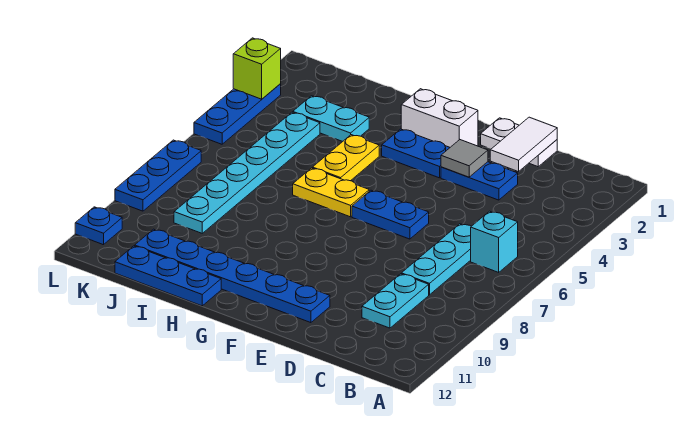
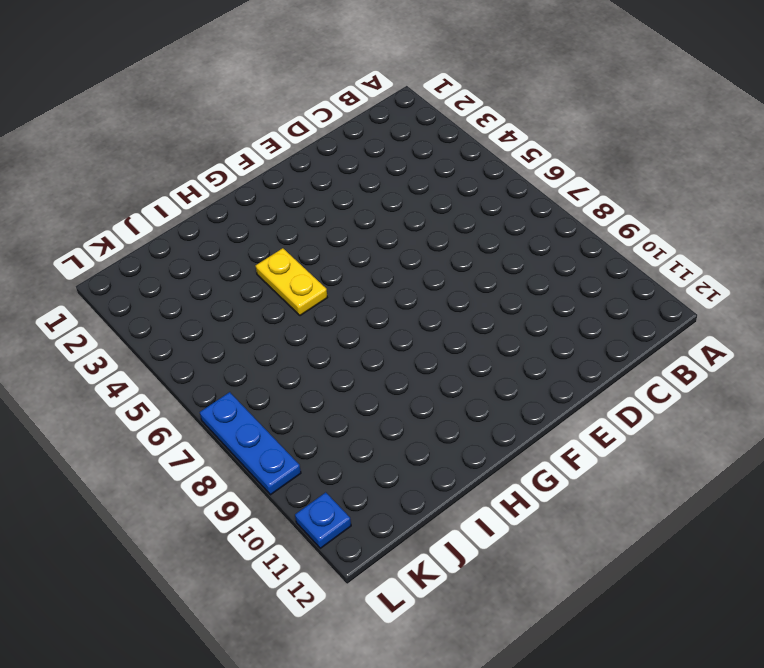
none -> cyan 1x1 brick [471,211,518,272]
none -> cyan 1x3 plate [401,224,471,295]
none -> cyan 1x2 plate [362,274,429,328]

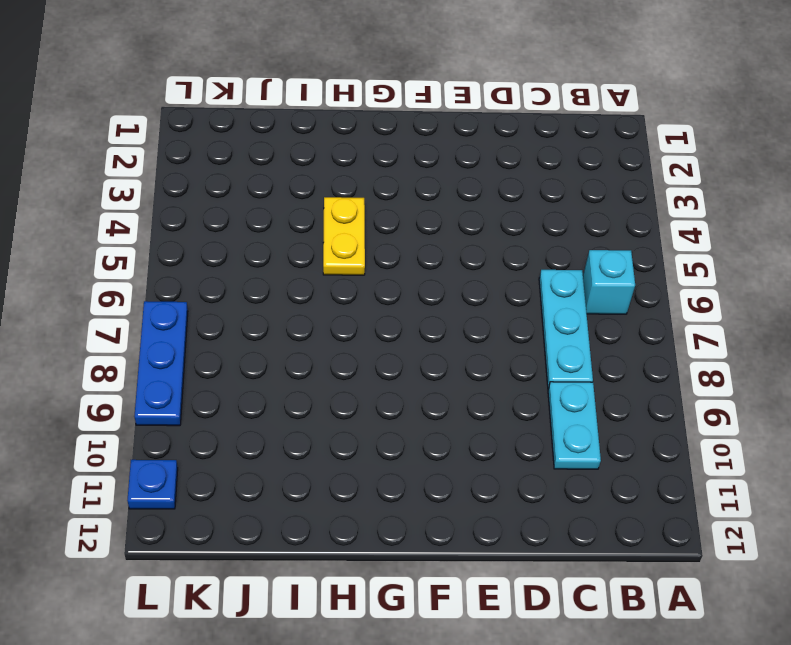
none -> white 1x2 plate [481,118,557,167]
none -> blue 1x2 plate [441,162,518,200]
none -> blue 1x2 plate [352,190,429,239]

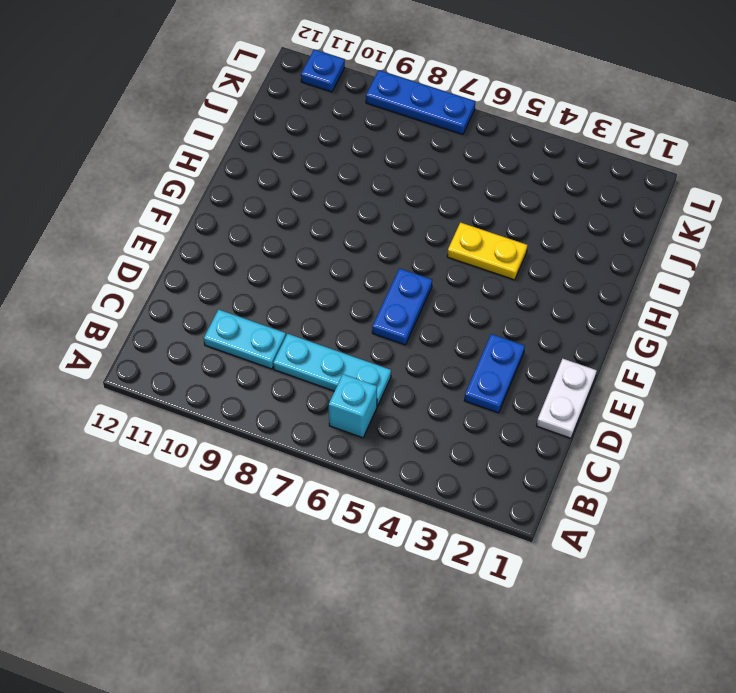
none -> blue 1x6 plate [135,229,330,323]
none -> white 1x2 brick [401,89,478,147]
none -> blue 1x2 plate [382,129,450,178]

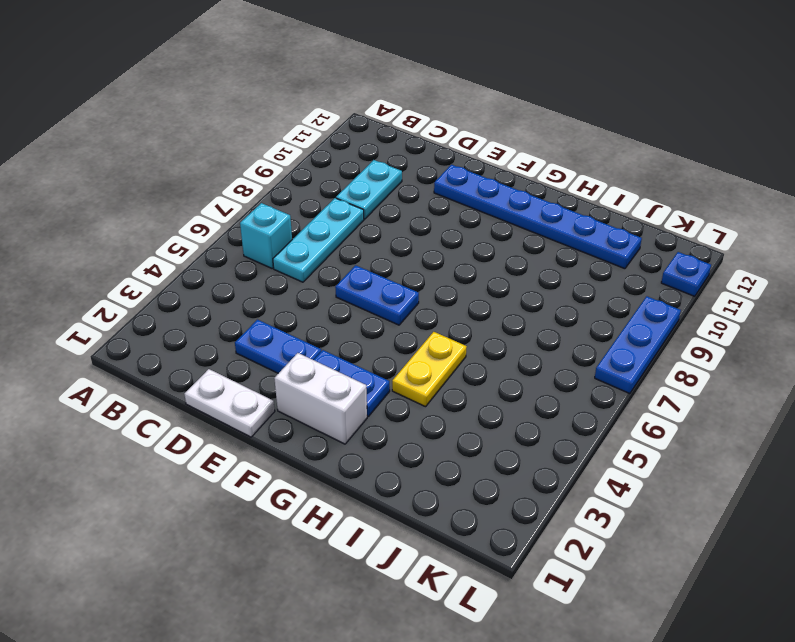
none -> yellow 1x2 plate [293,168,369,217]
none -> blue 1x3 plate [115,246,221,306]
none -> cyan 1x2 plate [293,96,369,142]

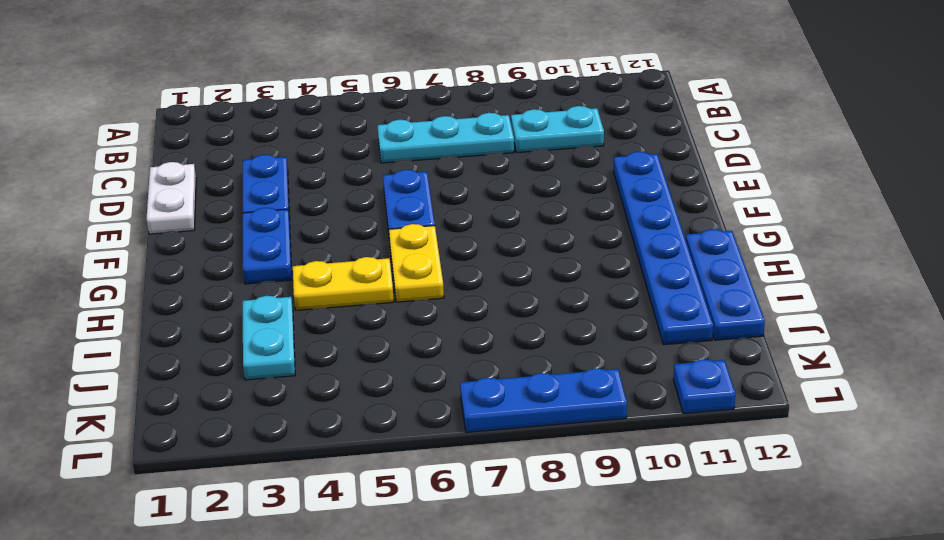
none -> cyan 1x1 brick [471,211,518,272]
none -> white 1x2 brick [401,89,478,147]
none -> cyan 1x6 plate [174,112,320,233]

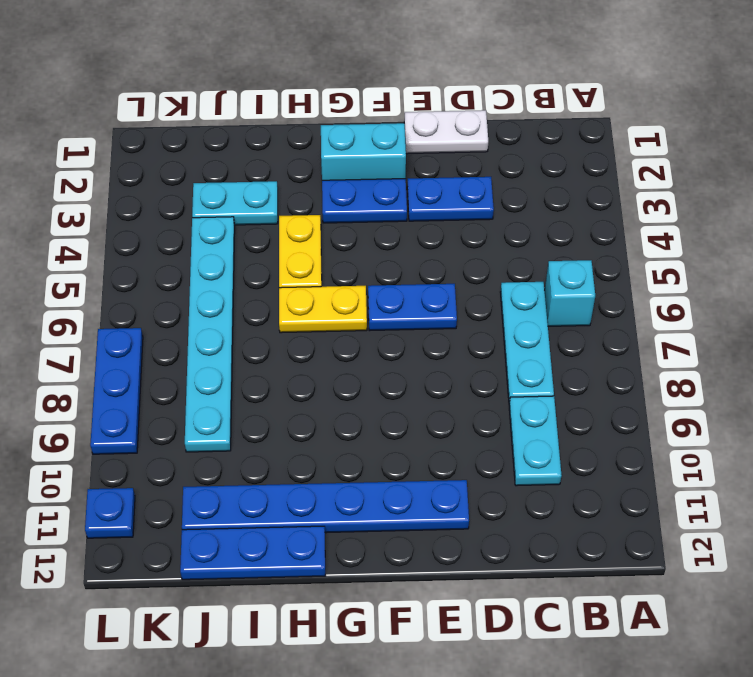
cyan 1x2 brick [321,123,406,180] -> white 1x2 brick [401,89,478,147]
none -> blue 1x3 plate [194,84,281,144]
none -> white 1x2 tile [490,117,557,172]
none -> grey 1x1 tile [441,140,488,177]

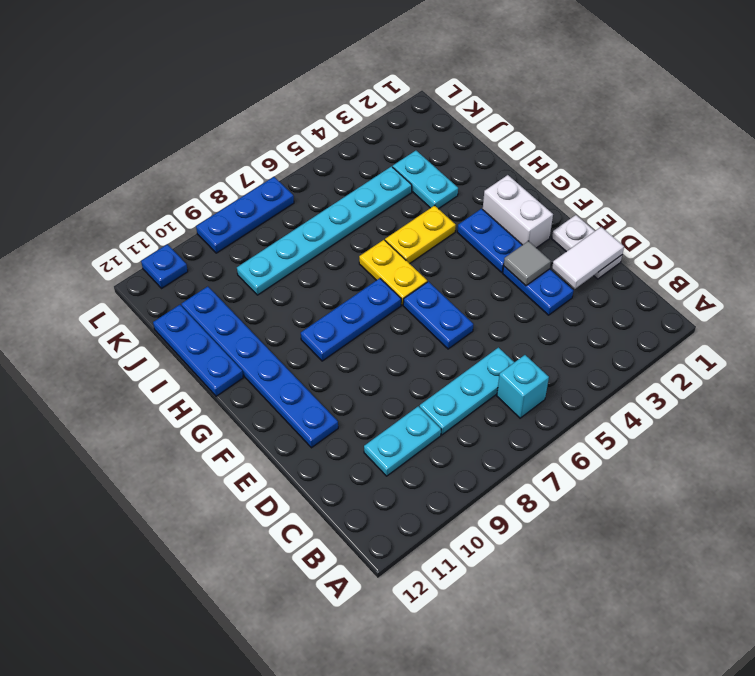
blue 1x3 plate [301,278,401,361] -> blue 1x3 plate moved to [194,84,281,144]
none -> lime 1x1 brick [233,38,281,99]

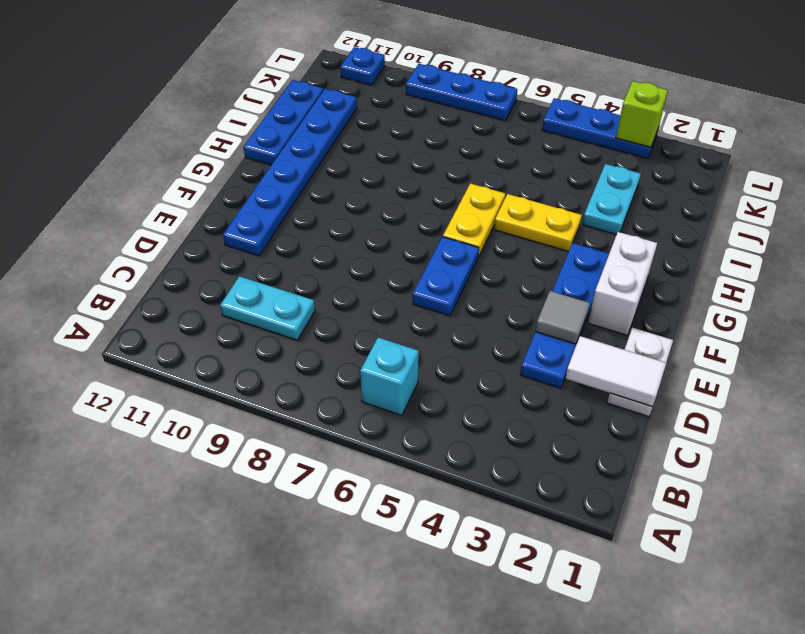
none -> cyan 1x3 plate [401,224,471,295]
none -> cyan 1x6 plate [174,112,320,233]

